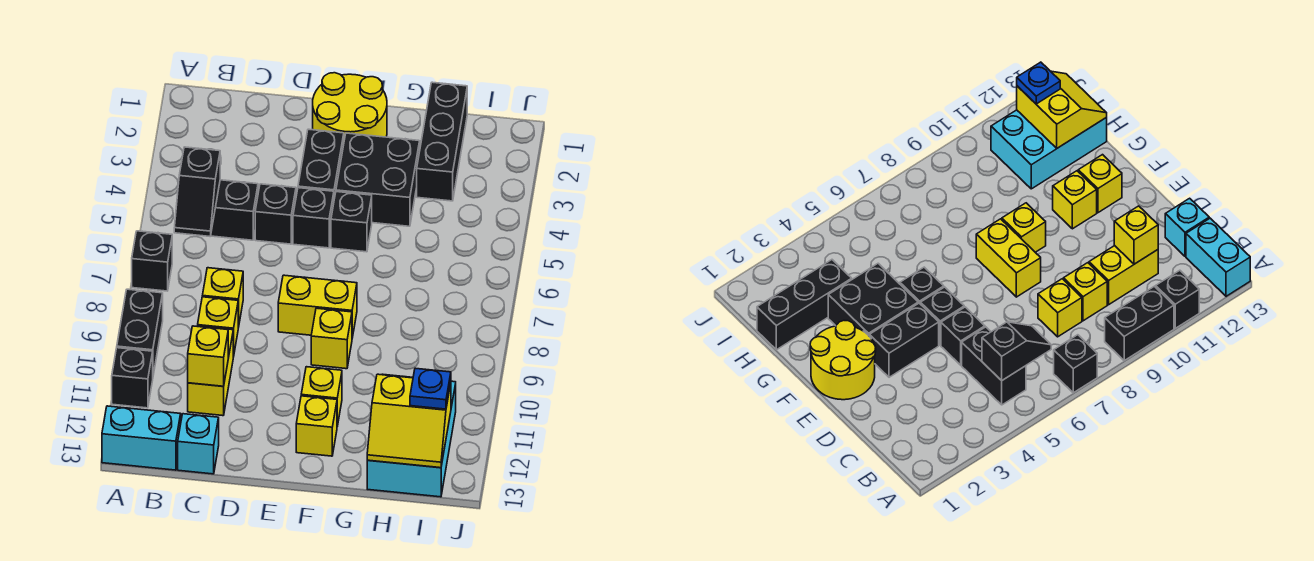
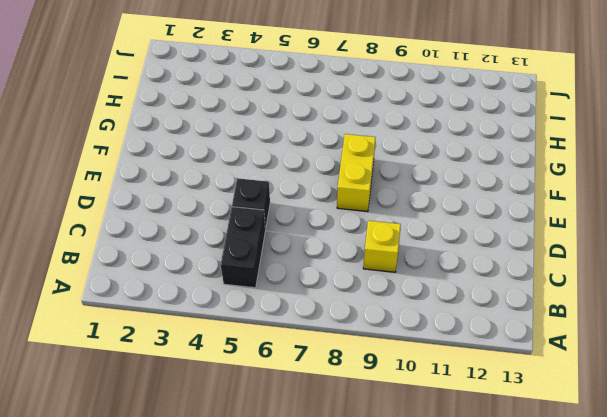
none -> black 1x1 brick [132,231,172,291]
none -> black 1x2 brick [117,289,163,375]
none -> black 1x1 brick [112,348,153,408]

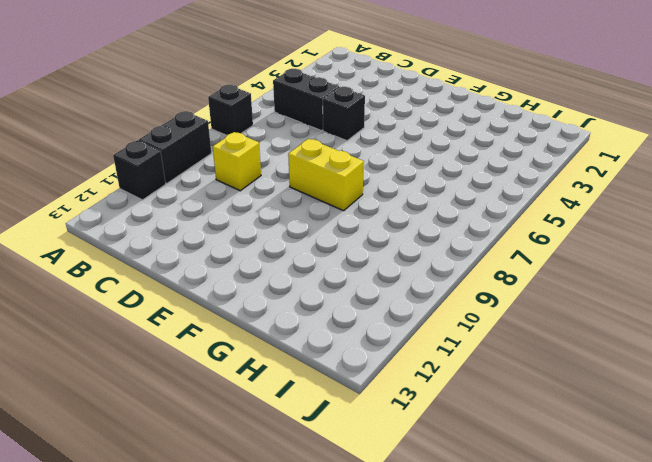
none -> cyan 1x2 brick [102,406,181,470]
none -> yellow 1x1 brick [202,268,243,328]
none -> yellow 1x2 brick [188,326,233,416]

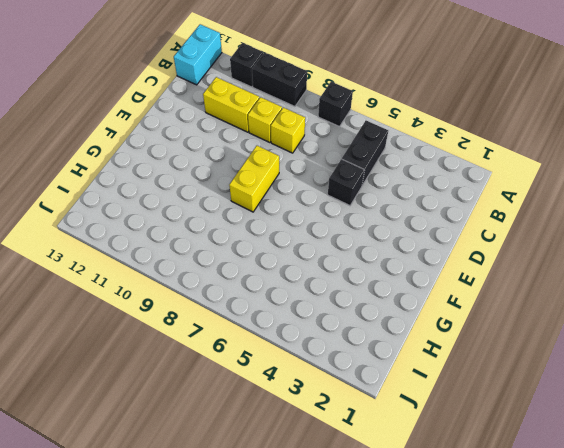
none -> cyan 1x1 brick [178,414,219,474]
none -> yellow 2x2 round brick [313,73,387,140]
none -> black 1x2 brick [298,129,344,199]

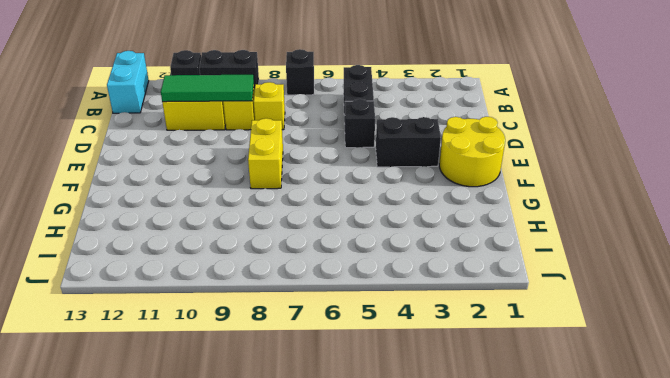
green 1x3 tile [161,75,254,102] -> yellow 1x1 brick [188,326,228,386]
none -> cyan 1x1 brick [178,414,219,474]
none -> black 1x1 brick [293,188,334,248]
none -> black 2x2 brick [336,133,420,226]

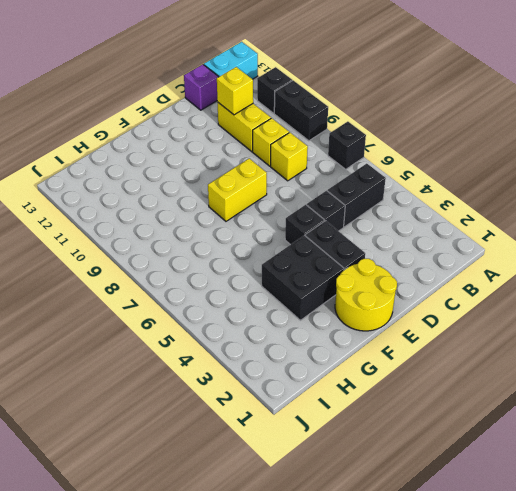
purple 1x1 brick [184,64,219,110] -> cyan 1x1 brick [178,414,219,474]
none -> black 1x1 brick [331,192,372,252]
none -> yellow 1x1 brick [311,308,352,369]
none -> yellow 1x1 brick [301,367,342,426]

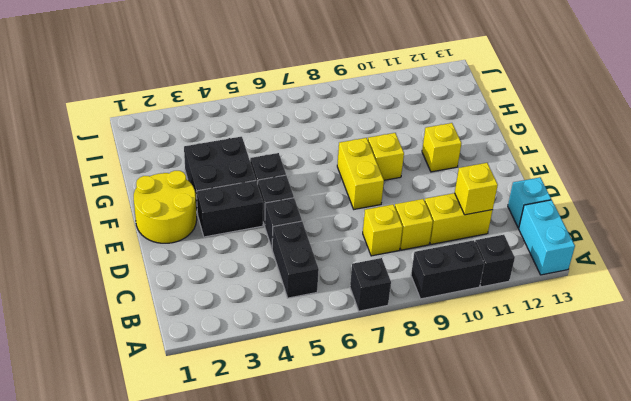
none -> yellow 1x1 brick [296,396,337,456]
none -> black 1x3 brick [417,82,467,201]
none -> cyan 2x3 brick [367,374,456,497]

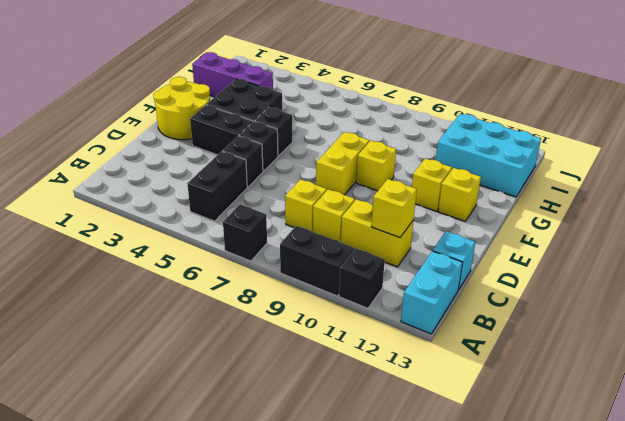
purple 1x3 brick [192,52,273,97] -> black 1x3 brick [417,82,467,201]
none -> black 1x2 slope [174,147,220,236]
none -> yellow 2x2 slope [367,374,451,468]
none -> blue 1x1 plate [410,368,451,409]

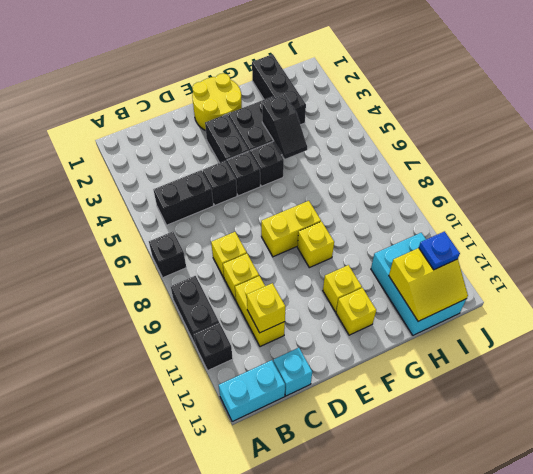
black 1x2 slope [262,94,307,159] -> black 1x2 slope moved to [174,147,220,236]

